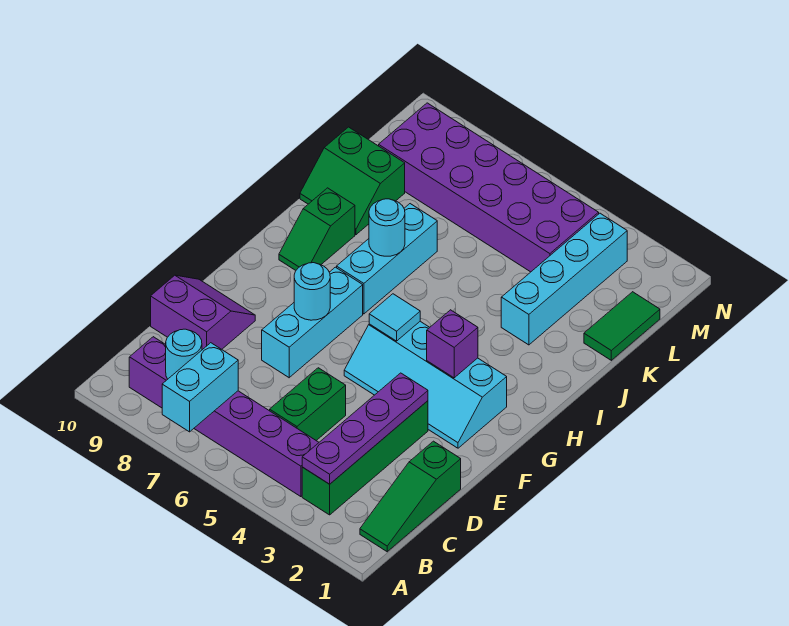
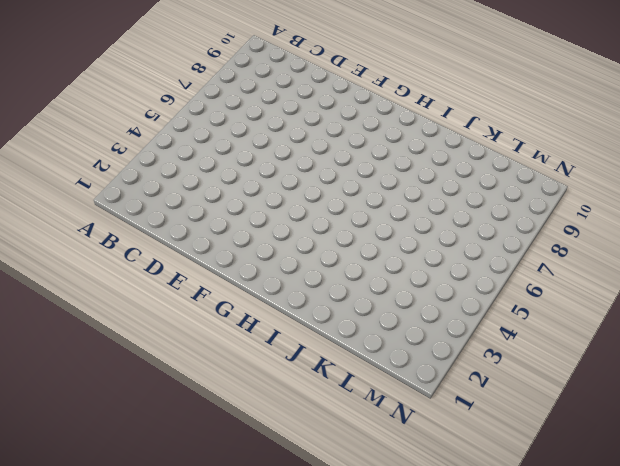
none -> green 1x3 slope [360,441,461,552]
none -> green 1x4 brick [302,401,428,515]
none -> purple 1x6 brick [129,337,319,497]

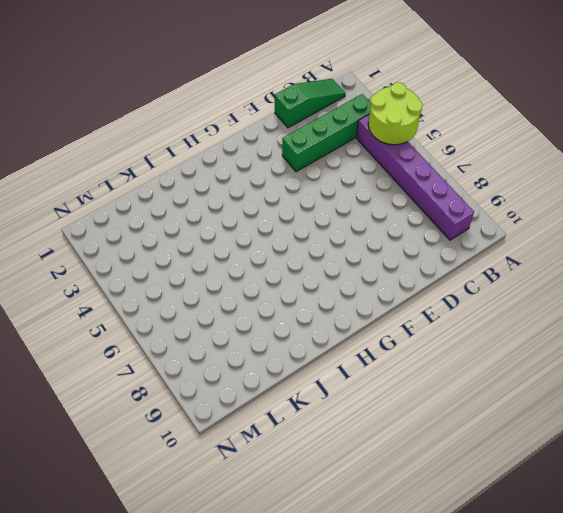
lime 2x2 round brick [368,82,423,145] -> none
none -> green 1x2 brick [270,368,346,440]
none -> purple 2x2 slope [151,275,255,350]
none -> cyan 1x3 brick [262,267,363,378]

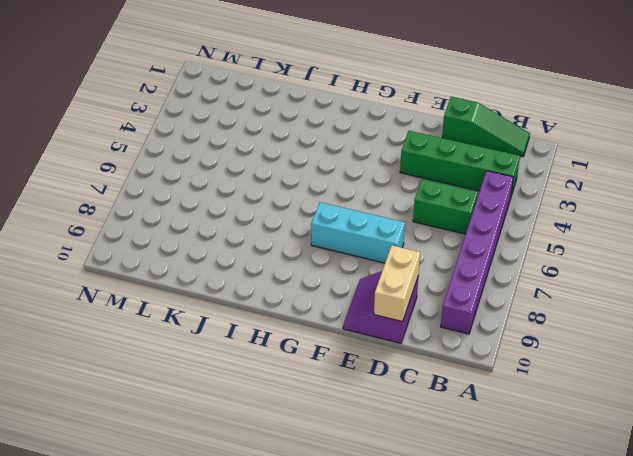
tan 1x2 brick [374,245,420,322] -> none
none -> cyan 2x4 slope [344,321,507,448]
none -> cyan 1x3 brick [337,204,437,314]
none -> green 1x2 slope [279,188,355,270]

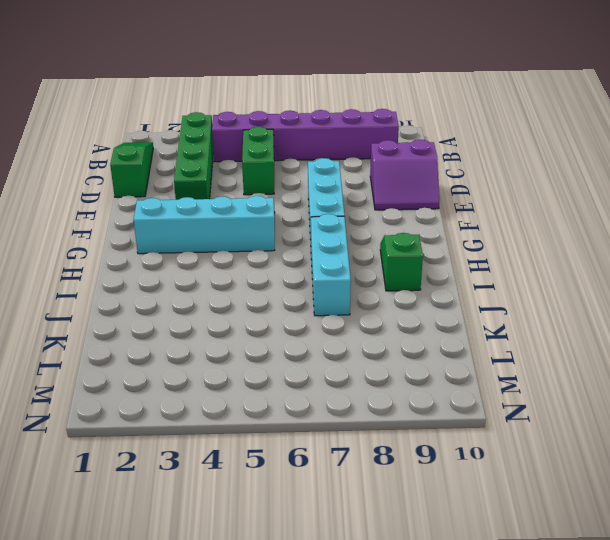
none -> cyan 1x4 brick [501,213,627,345]
none -> green 2x2 slope [300,127,405,235]
none -> green 1x2 tile [584,292,660,360]

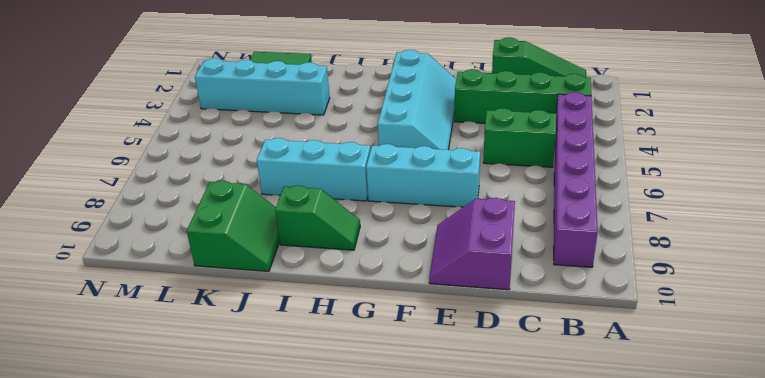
none -> purple 2x6 brick [379,103,599,272]
none -> cyan 1x2 brick [162,343,238,432]
none -> purple 1x4 plate [302,373,428,484]

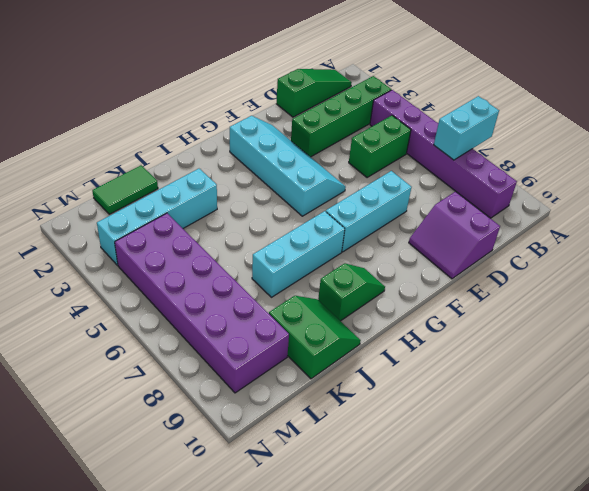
none -> purple 1x4 plate [302,373,428,484]
none -> cyan 1x1 round brick [166,329,202,379]
none -> cyan 1x1 round brick [294,263,330,320]

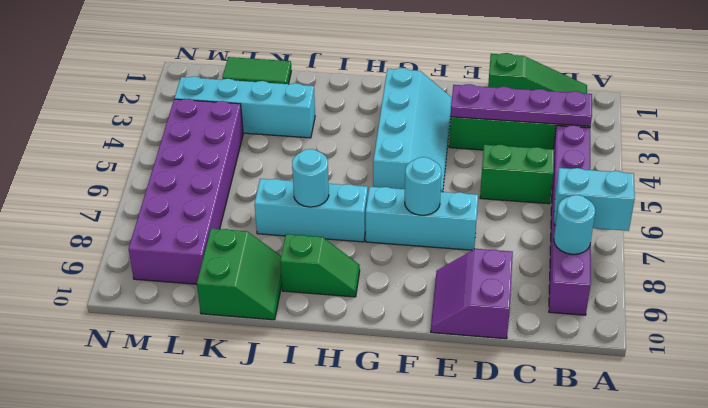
none -> purple 1x1 brick [427,310,478,378]
none -> cyan 1x1 tile [369,294,420,341]

